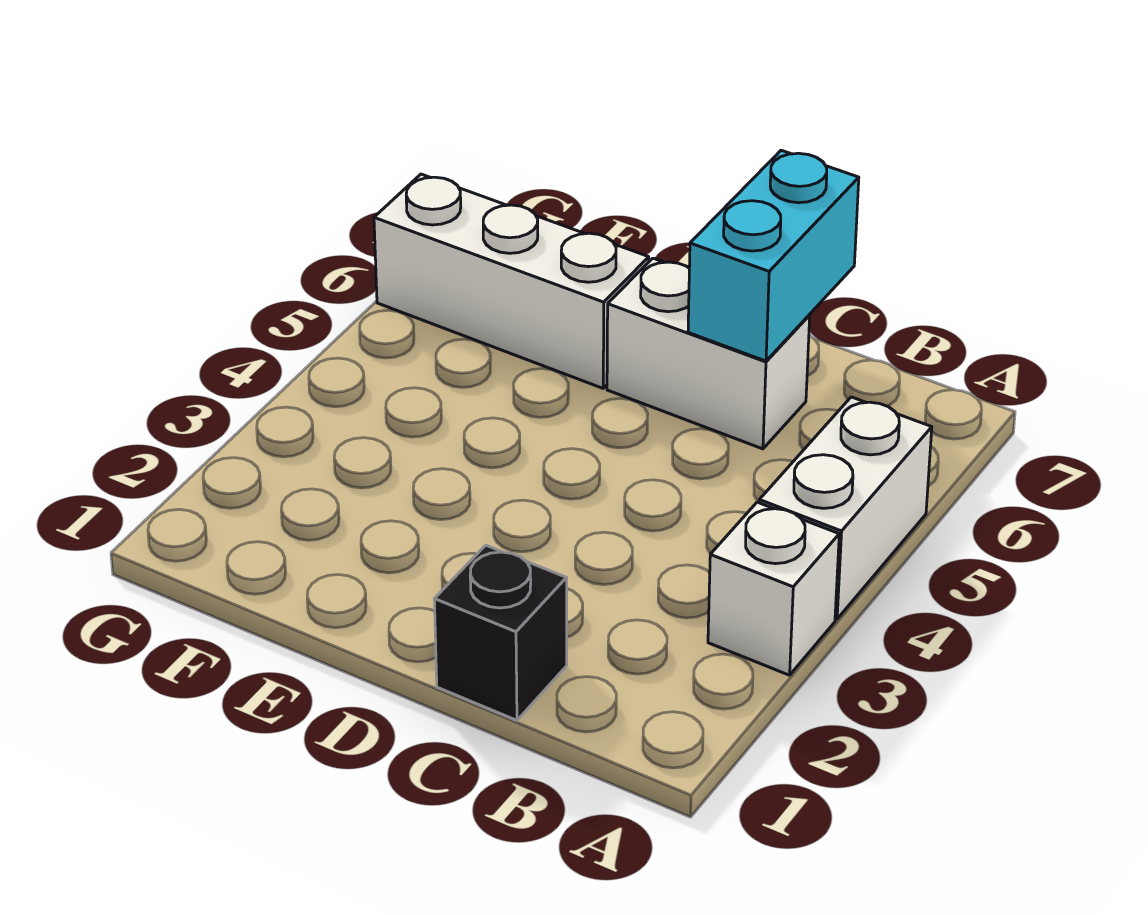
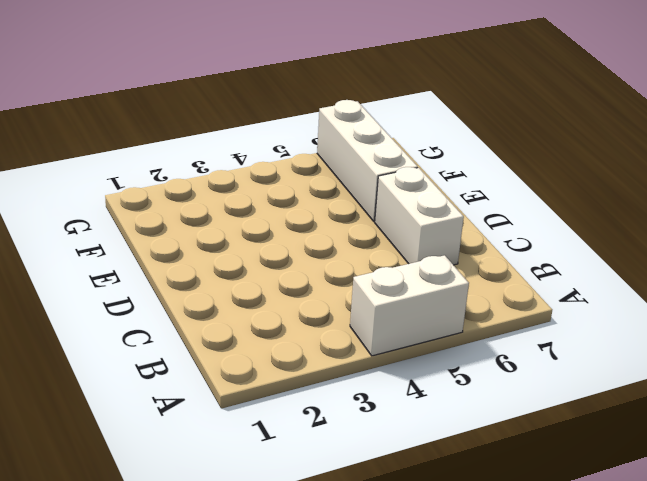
none -> white 1x1 brick [708,502,839,675]
none -> black 1x1 brick [434,545,567,720]

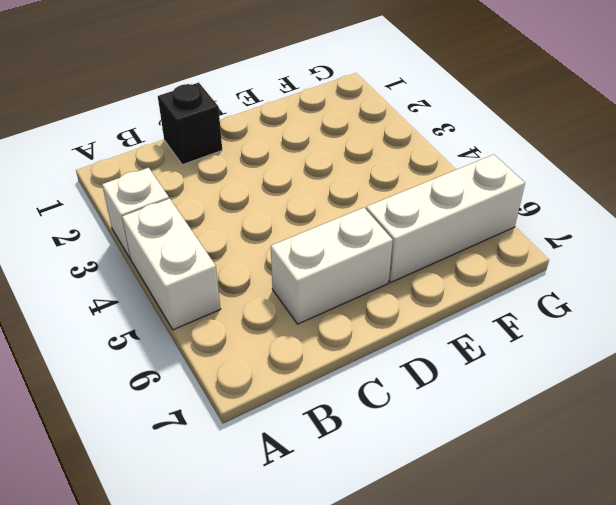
none -> cyan 1x2 brick [688,150,859,361]

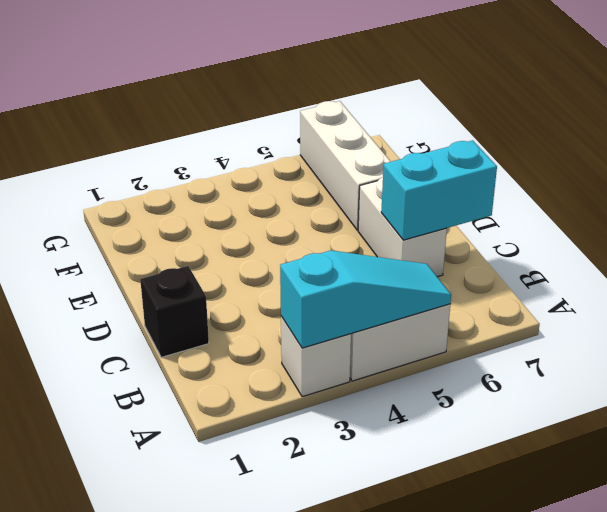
cyan 1x3 slope [280,250,451,348] -> none

